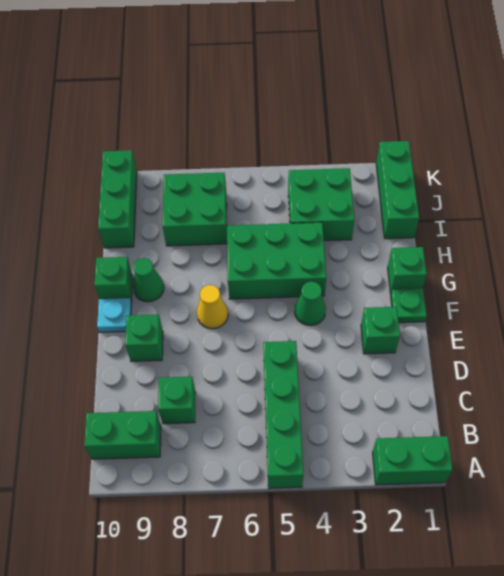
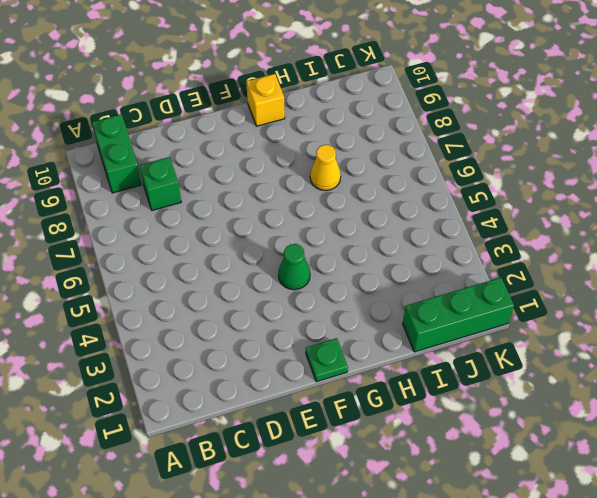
yellow 1x1 brick [246,74,285,126] -> green 1x1 brick [94,257,133,302]
yellow 1x1 cone [310,145,341,190] -> yellow 1x1 cone moved to [197,285,228,329]
none -> green 1x2 brick [373,436,453,485]
none -> green 1x4 brick [263,341,303,488]
none -> green 1x1 brick [361,307,400,354]

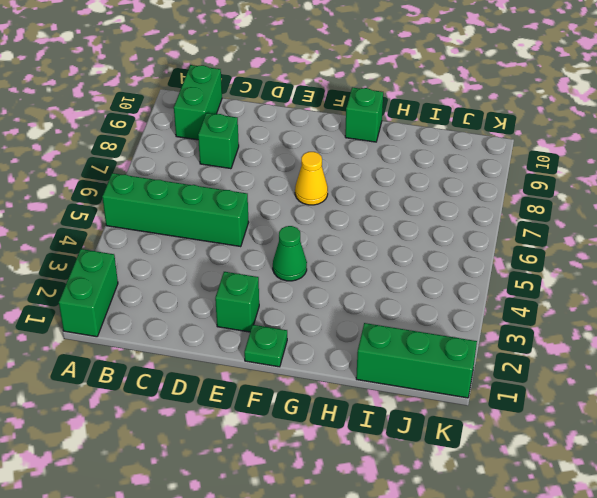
none -> green 1x1 brick [125,315,163,361]
none -> cyan 1x1 plate [97,298,132,332]
none -> green 1x1 brick [388,247,427,294]

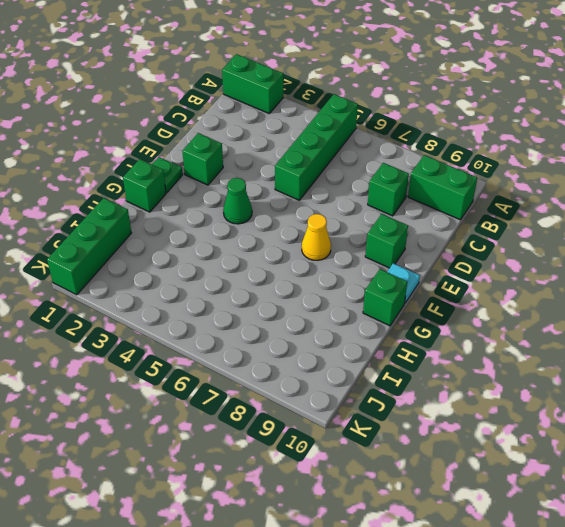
none -> green 2x3 brick [227,222,326,299]
none -> green 1x1 cone [133,258,164,302]
none -> green 2x2 brick [288,168,355,241]

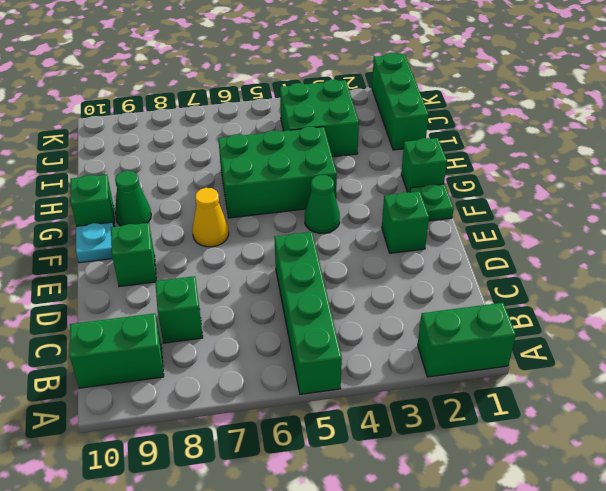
none -> green 2x2 brick [162,173,227,246]
none -> green 1x3 brick [98,150,137,248]

